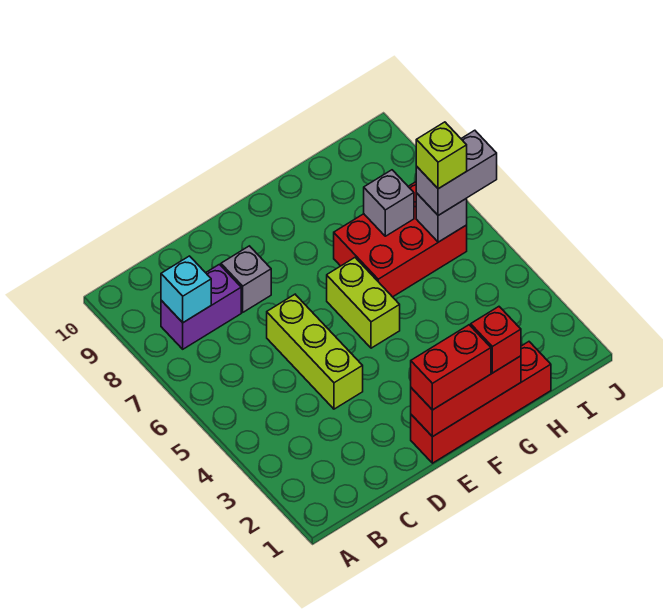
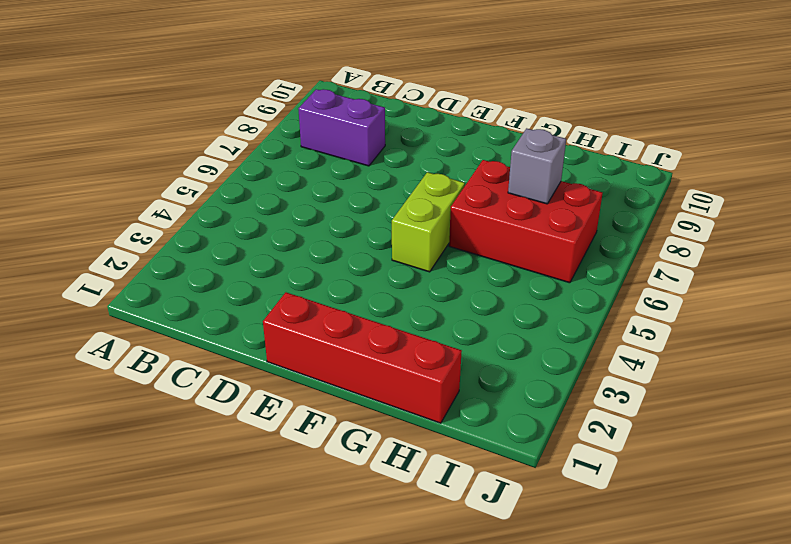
none -> lime 1x3 brick [267,294,363,409]
none -> grey 1x1 brick [221,246,271,312]
none -> cyan 1x1 brick [161,256,211,323]

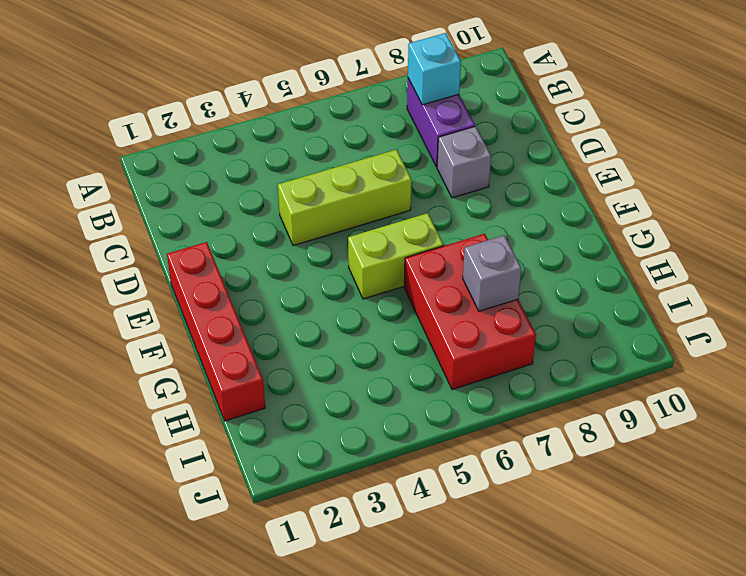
none -> red 1x3 brick [411,356,521,437]
none -> grey 1x1 brick [416,193,467,242]
none -> red 1x2 brick [411,325,491,410]

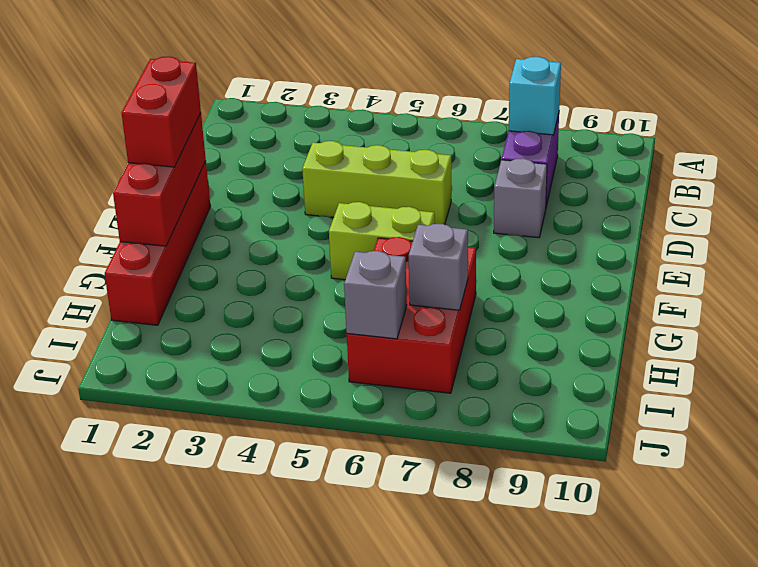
none -> red 1x1 brick [471,307,521,373]
none -> grey 1x2 brick [416,130,497,215]
none -> lime 1x1 brick [416,122,467,189]

